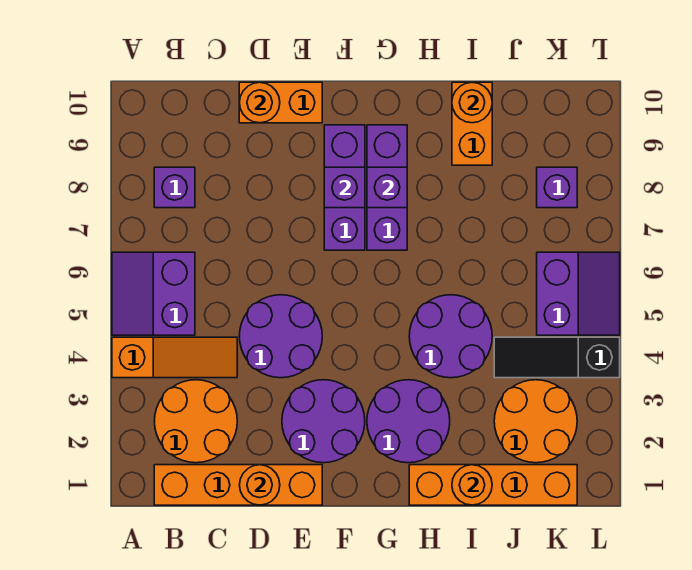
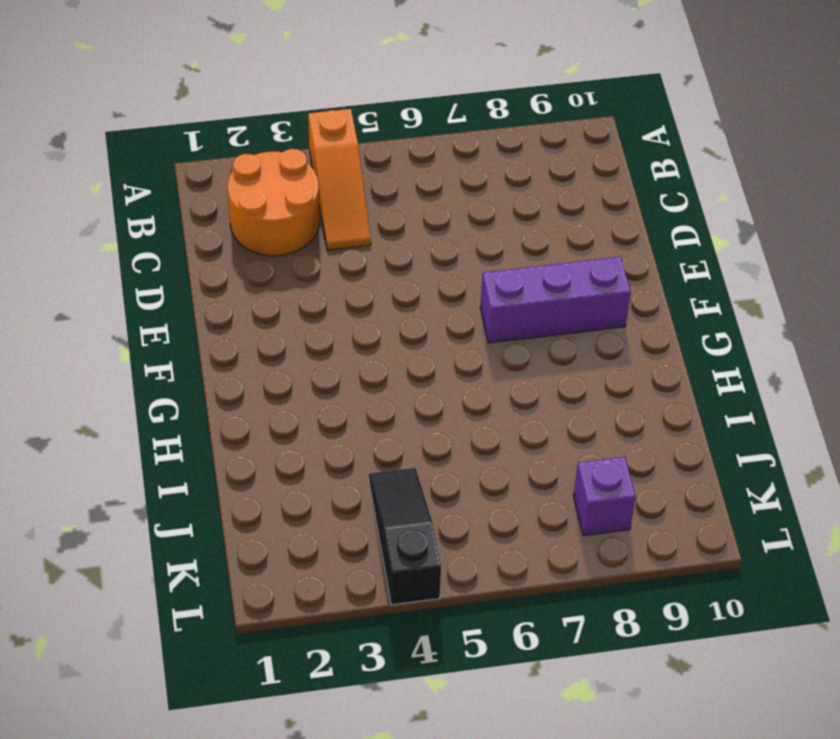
none -> purple 2x2 slope [112,252,195,335]
none -> orange 1x4 brick [154,465,322,505]
none -> purple 1x1 brick [154,167,195,208]

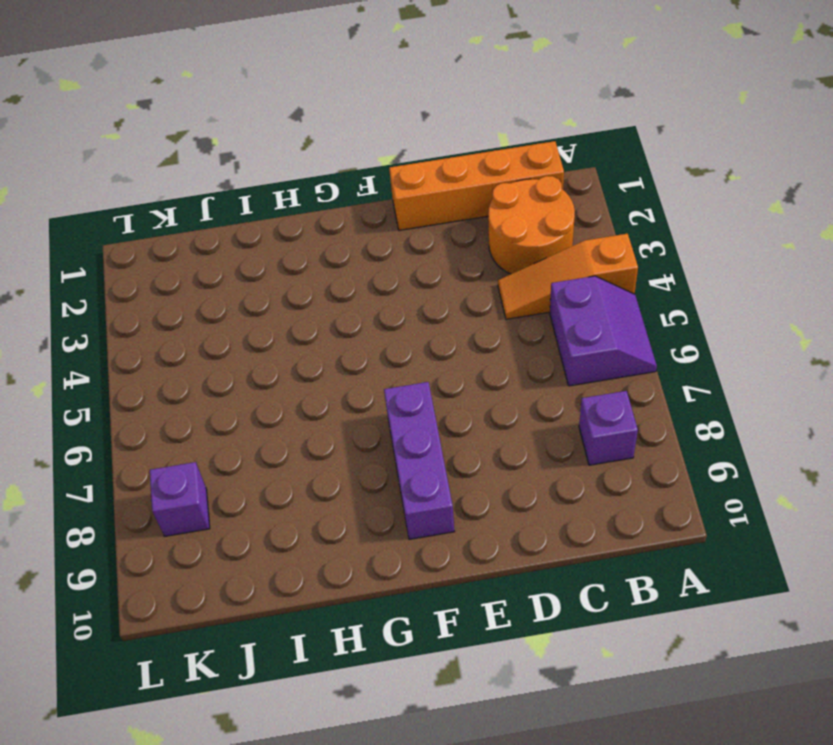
none -> purple 2x2 round brick [239,295,322,378]
none -> orange 1x2 brick [239,82,322,123]
none -> purple 2x2 round brick [282,380,365,463]

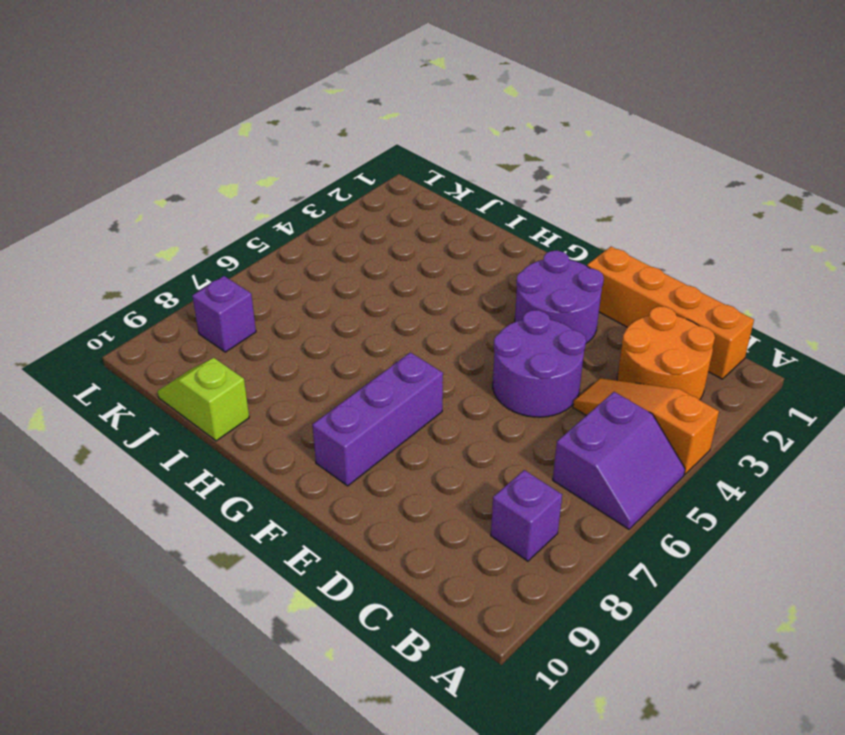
lime 1x2 slope [157,358,249,441] -> orange 1x2 brick [452,82,492,165]
none -> orange 1x2 brick [239,82,322,123]
none -> purple 2x2 round brick [367,380,450,463]
none -> purple 1x3 brick [367,125,407,250]

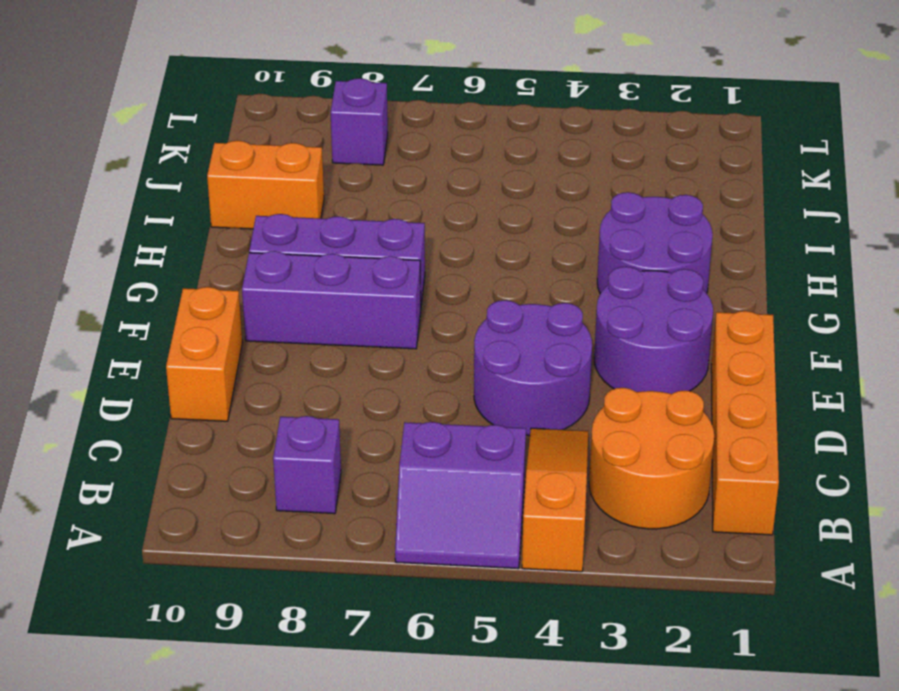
none -> orange 1x4 brick [409,465,577,505]
none -> purple 2x2 round brick [409,295,492,378]
none -> orange 2x2 round brick [494,380,577,463]

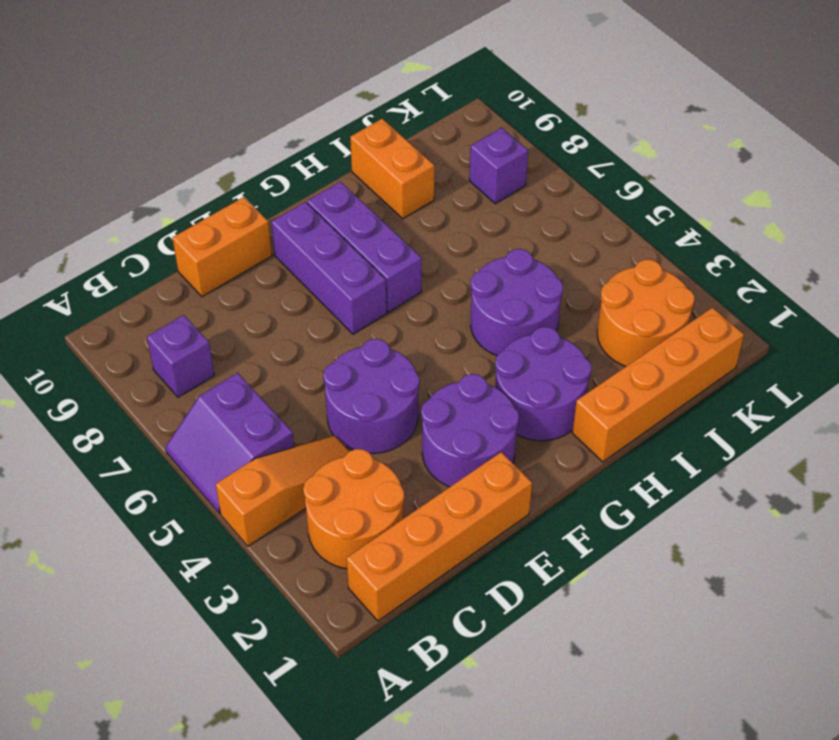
none -> black 1x3 slope [494,337,620,378]
none -> purple 2x2 slope [537,252,620,335]
none -> orange 1x1 round brick [240,465,280,505]

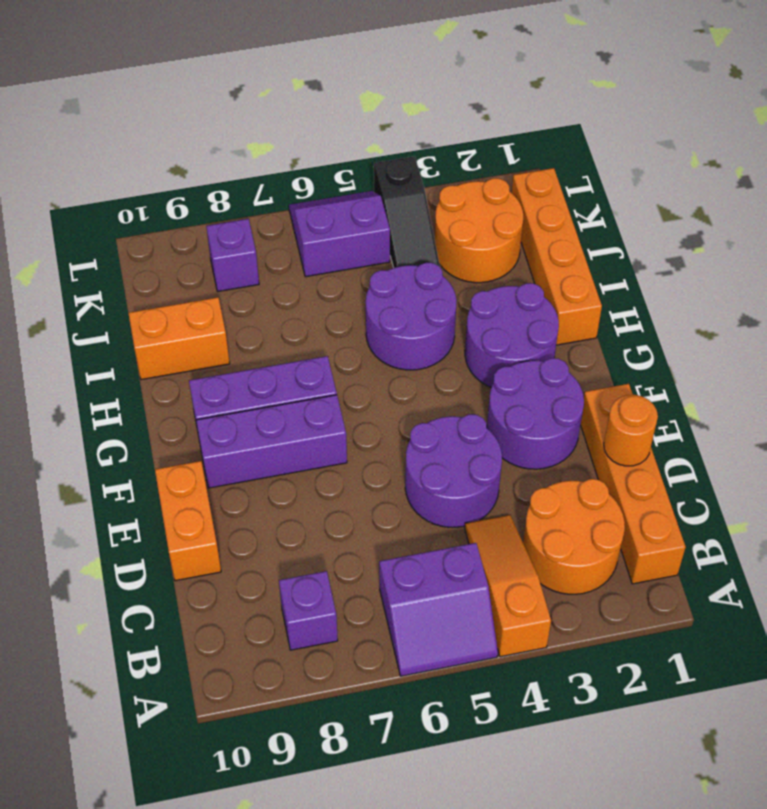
none -> orange 1x1 round brick [239,82,280,123]
none -> purple 1x1 brick [324,167,365,208]
none -> purple 1x1 brick [367,167,407,208]

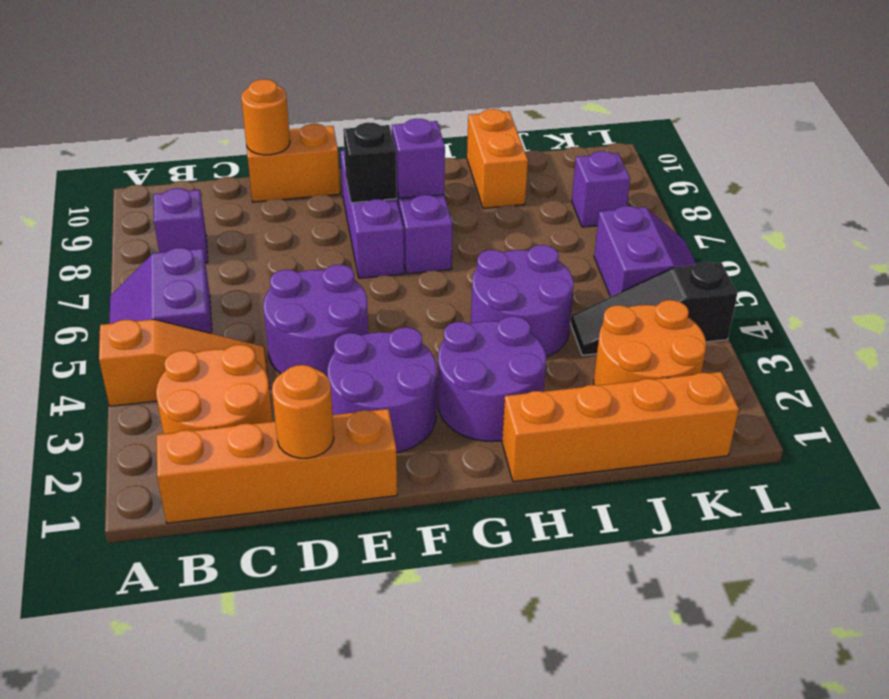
black 1x1 brick [343,123,397,203] -> purple 1x1 brick [324,167,365,208]
none -> orange 1x1 round brick [452,465,492,505]
none -> orange 1x1 round brick [452,82,492,123]

